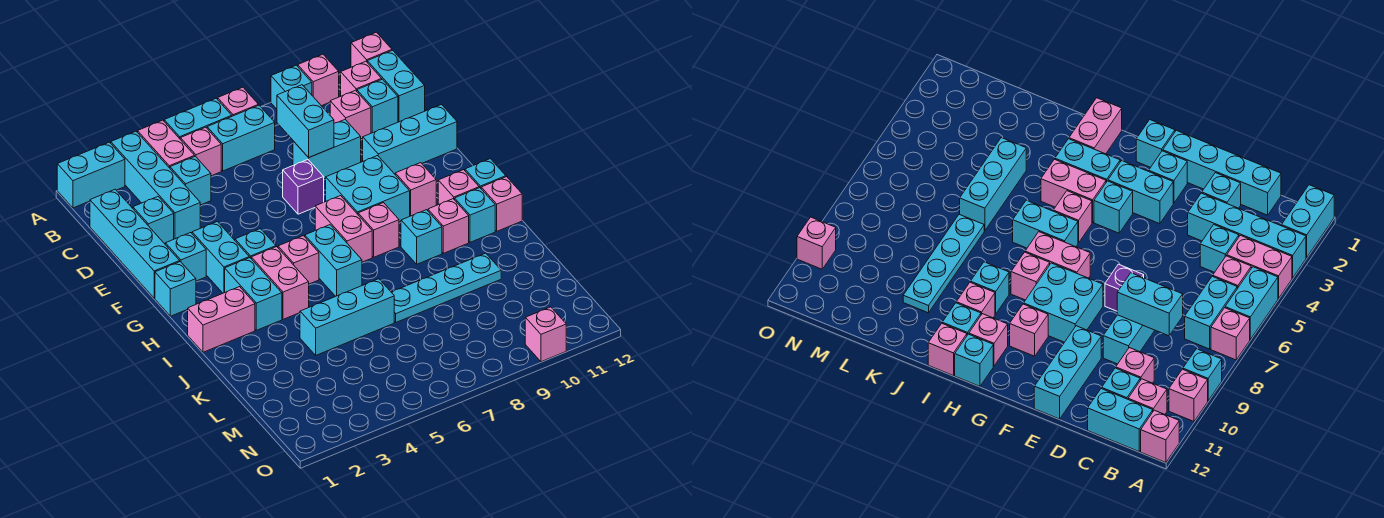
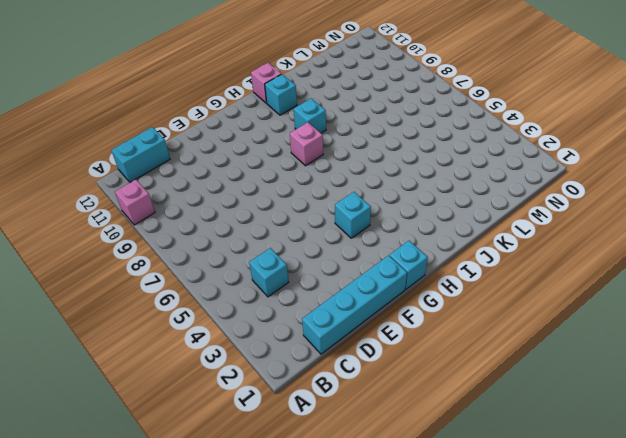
none -> cyan 1x2 brick [57,142,125,208]
none -> cyan 1x4 brick [111,131,200,239]
none -> pink 1x2 brick [137,120,195,168]
none -> cyan 1x2 brick [164,98,232,139]

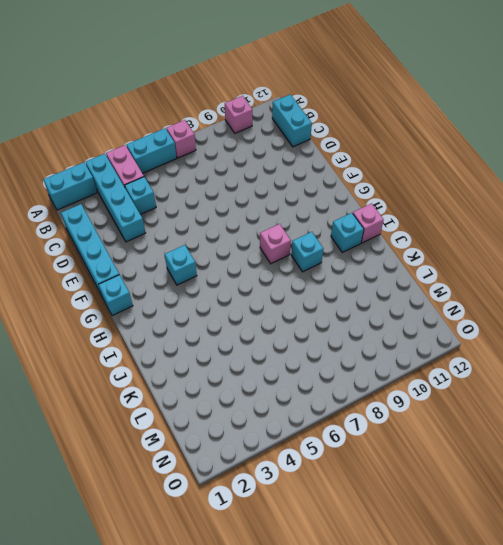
none -> cyan 1x1 brick [271,65,312,109]
none -> pink 1x1 brick [351,32,392,67]
none -> pink 1x1 brick [180,127,221,176]
none -> cyan 1x2 brick [207,105,275,171]

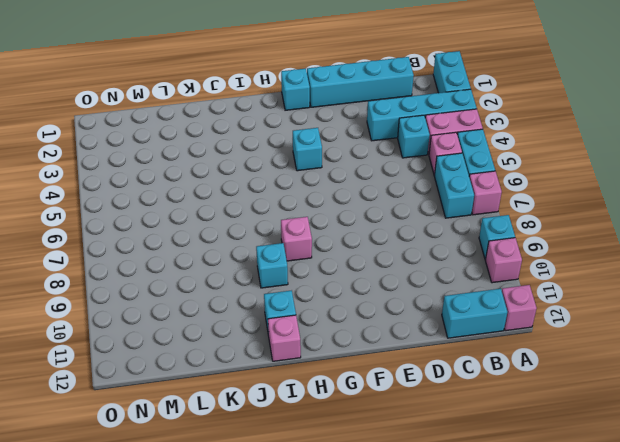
none -> pink 1x1 brick [341,61,382,96]
none -> pink 1x1 brick [330,90,371,139]
none -> cyan 1x1 brick [357,79,398,133]
none -> cyan 1x1 brick [133,197,174,244]

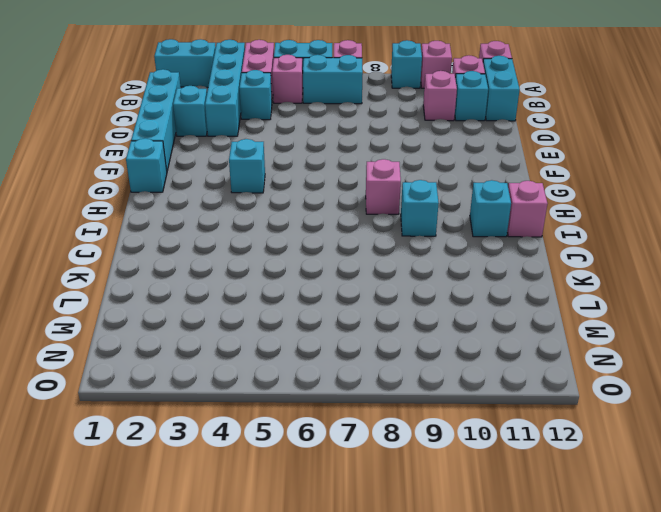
none -> cyan 1x2 brick [293,120,361,179]
none -> purple 1x1 brick [283,160,324,214]
none -> cyan 1x3 brick [363,105,457,174]
none -> cyan 1x1 brick [165,233,206,281]

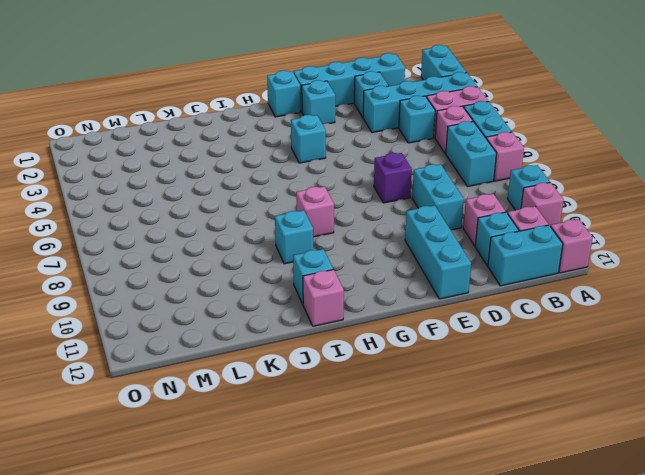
none -> cyan 1x2 brick [192,222,249,293]
none -> cyan 2x2 brick [326,156,410,222]
none -> pink 1x2 brick [315,196,372,262]
none -> pink 1x1 brick [395,163,436,216]

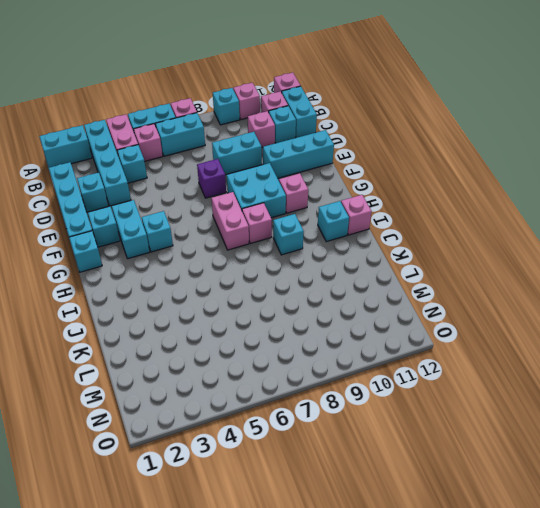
none -> cyan 1x2 brick [225,258,282,330]
none -> pink 1x2 brick [251,247,309,319]
none -> pink 1x1 brick [278,236,319,284]
none -> cyan 1x2 brick [305,225,362,296]

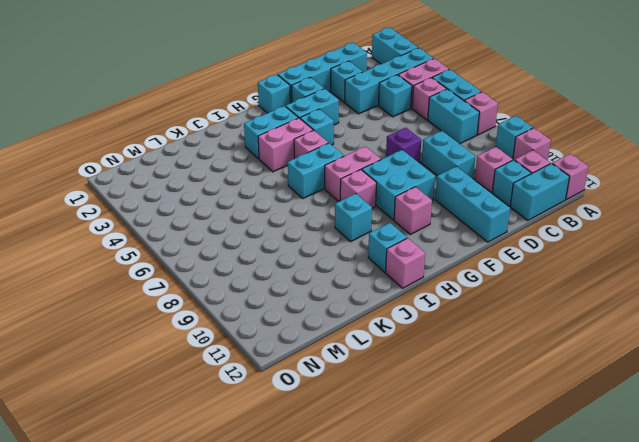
none -> pink 1x1 brick [438,170,479,205]
none -> cyan 1x1 brick [465,159,506,188]
none -> pink 1x2 brick [188,287,255,352]
none -> pink 1x1 brick [428,199,469,253]

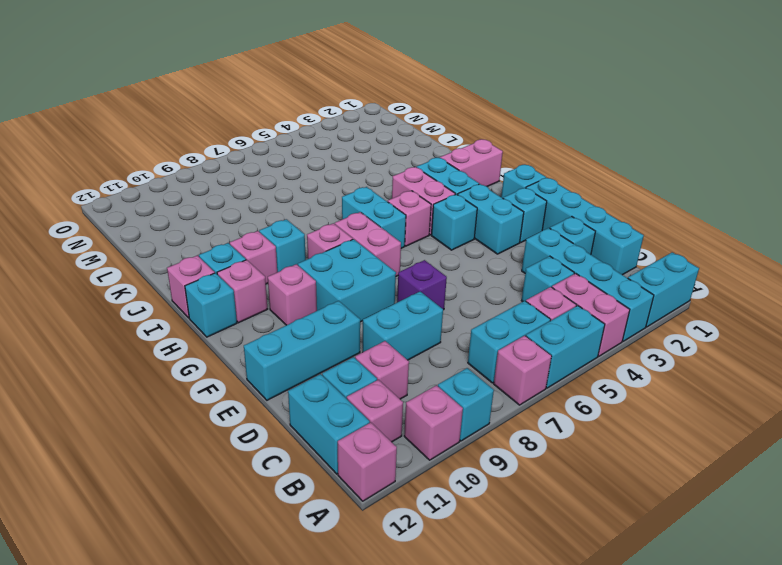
none -> cyan 1x3 brick [300,279,394,355]
none -> cyan 1x4 plate [391,253,501,322]
none -> pink 1x1 brick [525,307,566,362]
none -> cyan 1x2 brick [277,85,334,158]

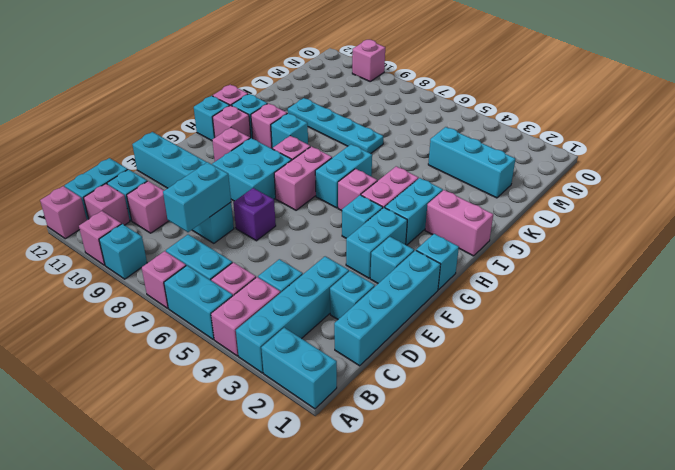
cyan 1x3 brick [428,127,515,198] -> cyan 1x3 brick moved to [300,279,394,355]

